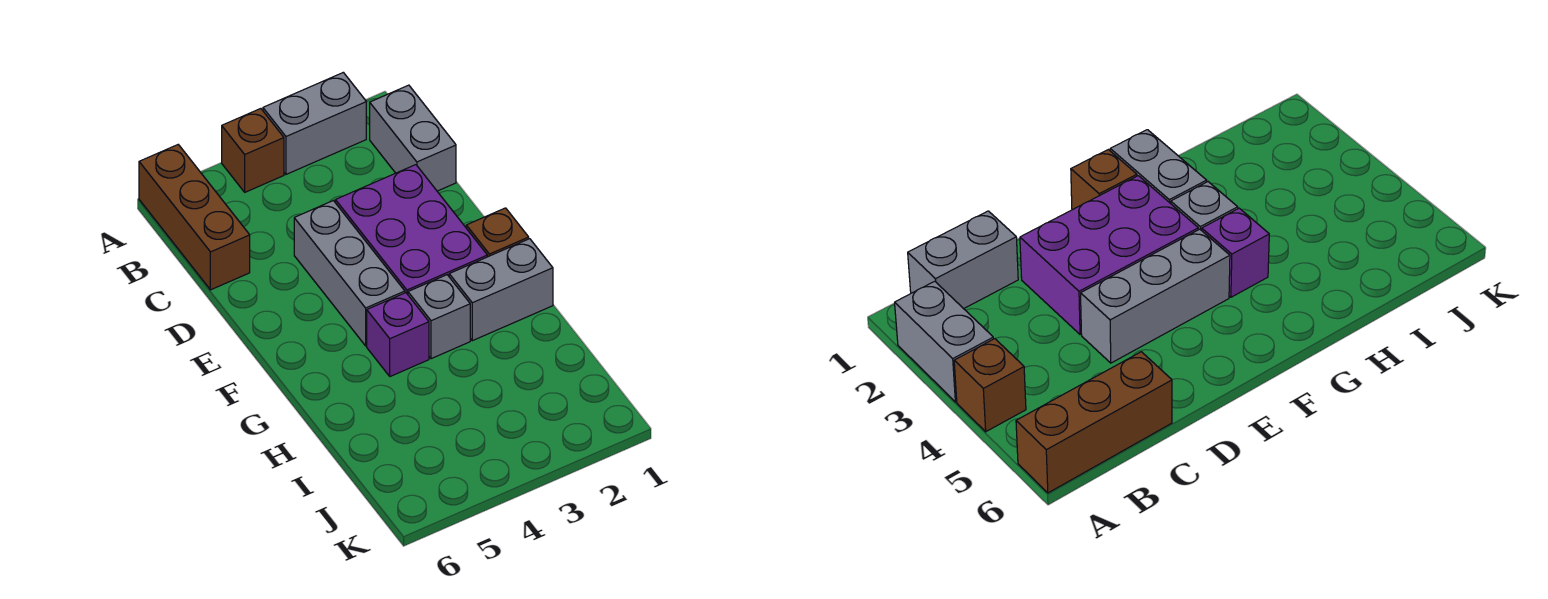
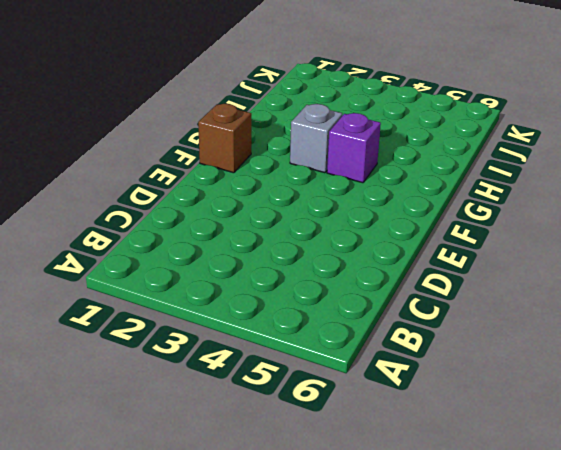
none -> grey 1x2 brick [263,72,366,174]
none -> brown 1x1 brick [222,109,284,192]

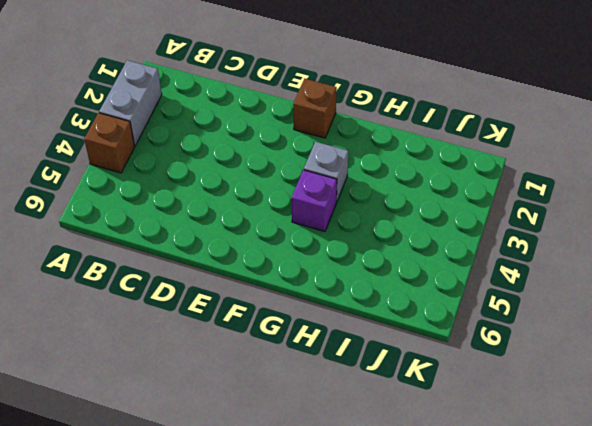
none -> brown 1x3 brick [139,145,250,290]
none -> grey 1x2 brick [370,85,456,191]

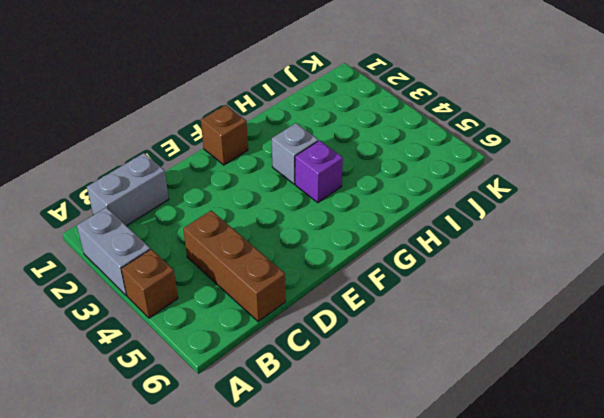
brown 1x3 brick [183,210,286,322] -> brown 1x3 brick turned to [139,145,250,290]
none -> purple 2x3 brick [335,165,487,294]
none -> grey 1x3 brick [294,201,405,346]

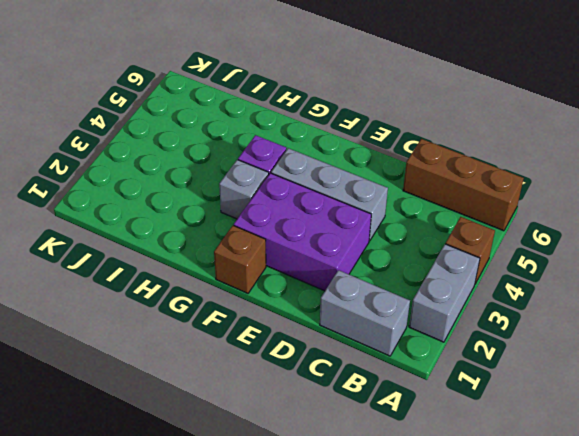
none -> grey 1x2 brick [449,239,553,341]

